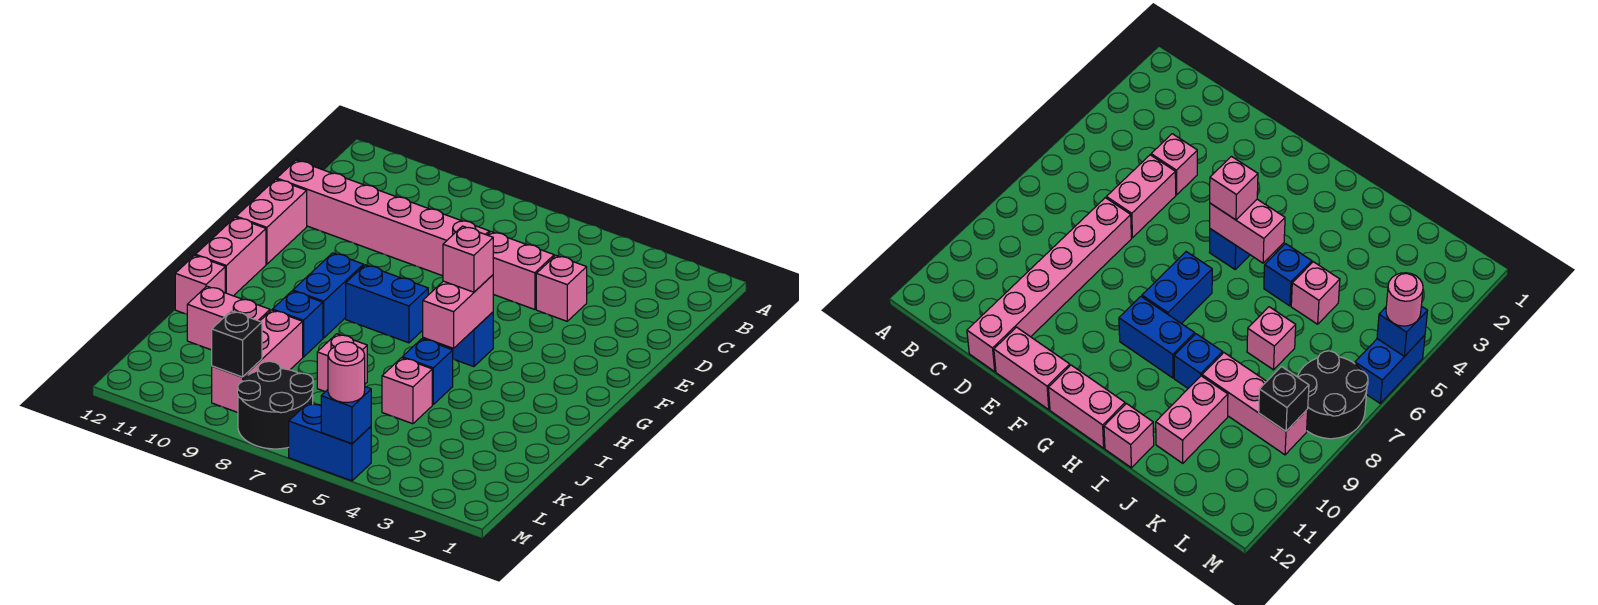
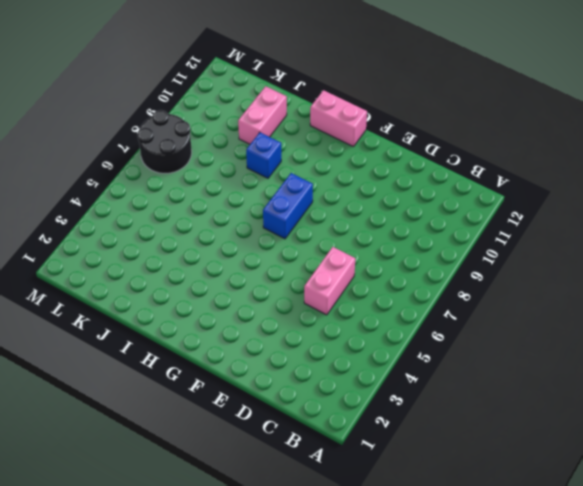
none -> pink 1x1 brick [536,256,587,321]
none -> pink 1x6 brick [277,160,489,276]
none -> pink 1x2 brick [236,179,307,264]

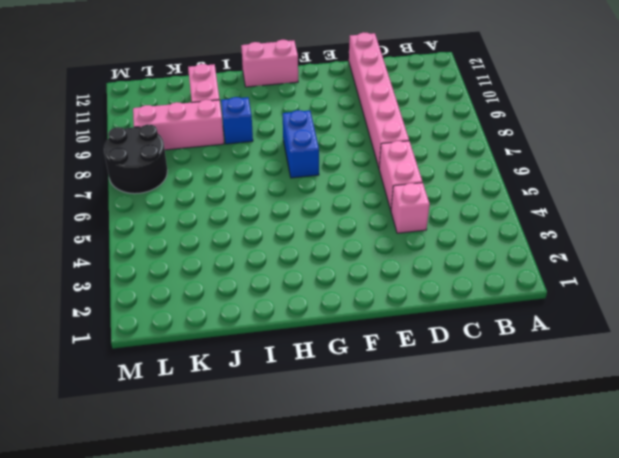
none -> pink 1x2 brick [236,179,307,264]
none -> blue 1x1 brick [443,312,493,367]
none -> blue 1x2 brick [293,253,363,338]

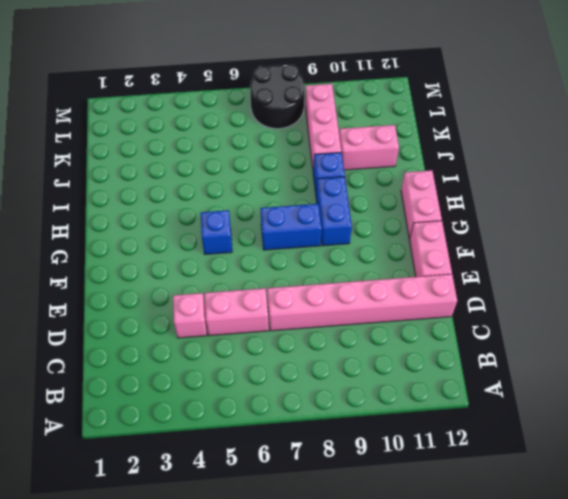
none -> blue 1x1 brick [402,339,453,405]
none -> pink 1x1 brick [175,255,225,314]
none -> pink 1x1 brick [382,358,432,424]

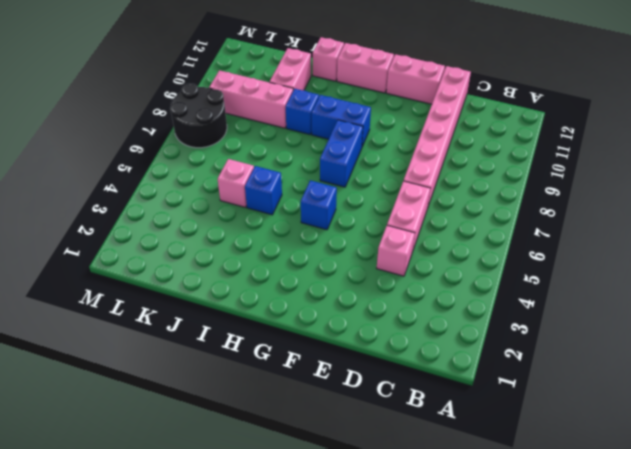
none -> pink 1x1 brick [317,334,367,392]
none -> blue 1x2 brick [289,403,371,481]
none -> pink 1x2 brick [423,275,493,348]

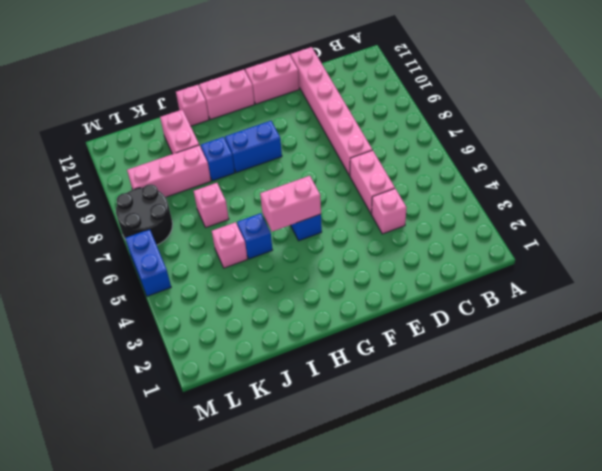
none -> blue 1x2 brick [346,265,428,343]
none -> black 1x1 brick [212,311,262,377]
none -> blue 1x1 brick [321,387,371,444]

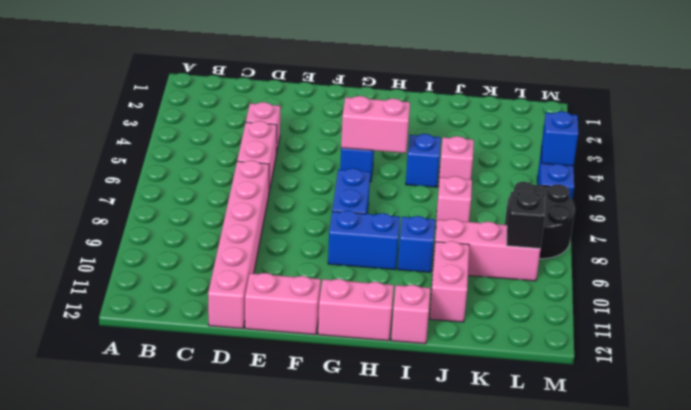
none -> pink 1x1 brick [443,226,493,292]
none -> pink 1x1 round brick [328,342,365,403]

